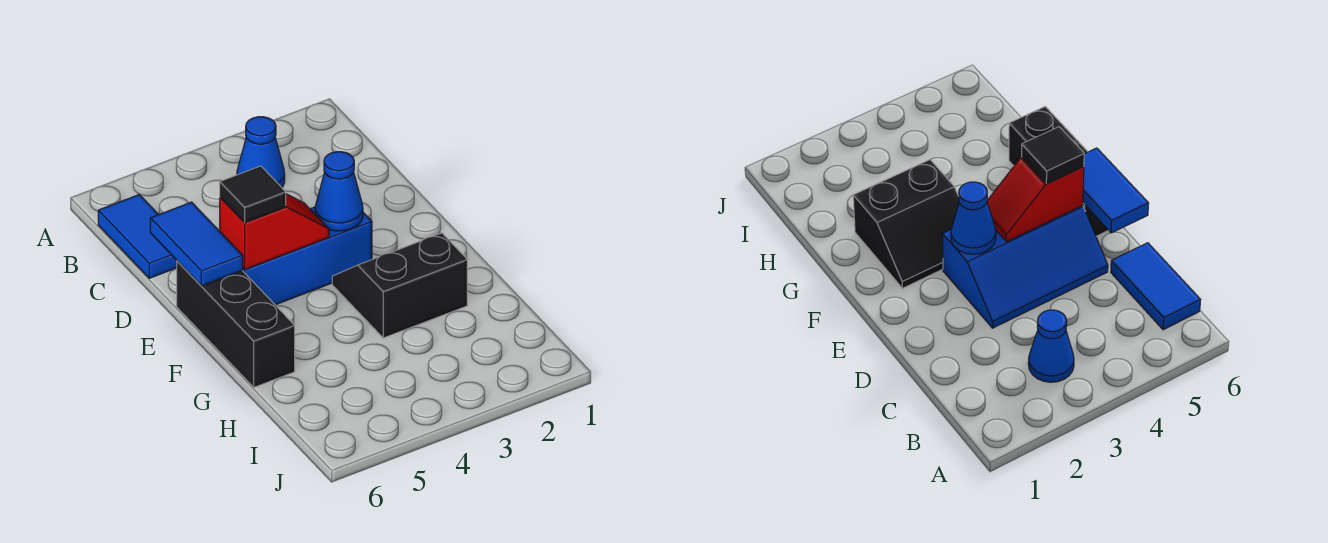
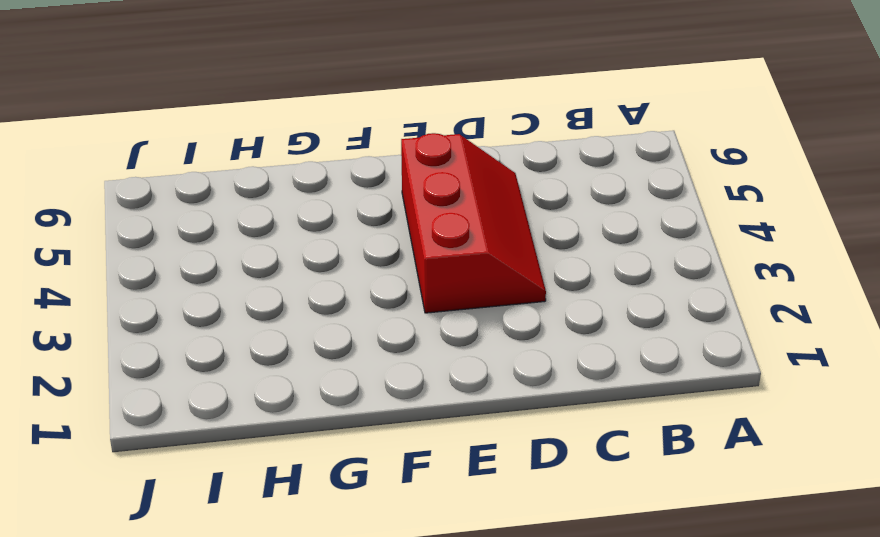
red 2x3 slope [401,133,546,313] -> blue 2x3 slope [242,207,372,305]
none -> blue 1x1 cone [237,117,285,187]
none -> blue 1x2 tile [98,195,177,278]

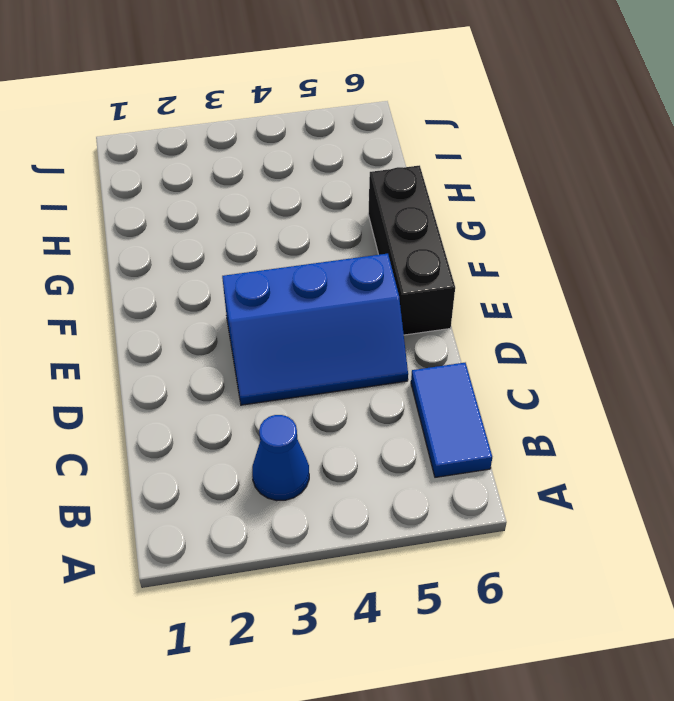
none -> black 2x2 slope [332,233,467,338]
none -> blue 1x2 tile [150,202,243,286]

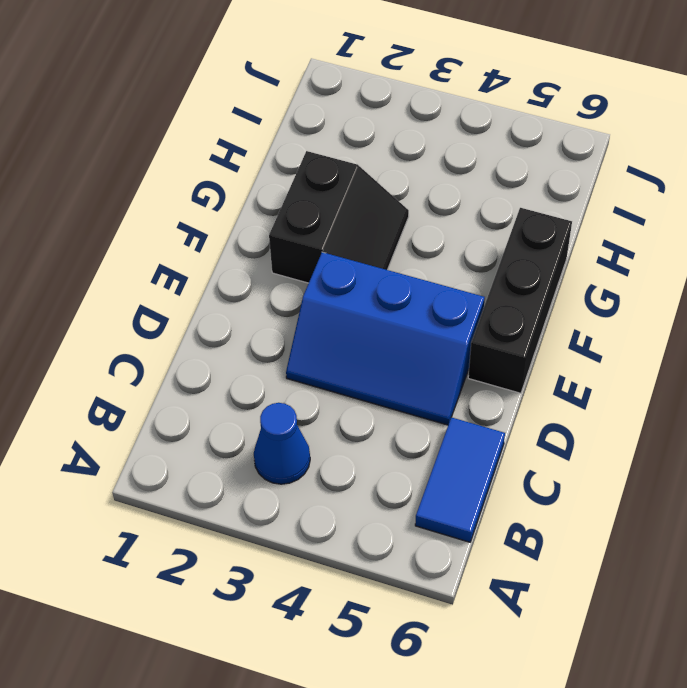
black 2x2 slope [269,151,409,283] -> black 2x2 slope turned to [332,233,467,338]
none -> blue 1x2 tile [150,202,243,286]
none -> blue 1x1 cone [315,152,363,231]

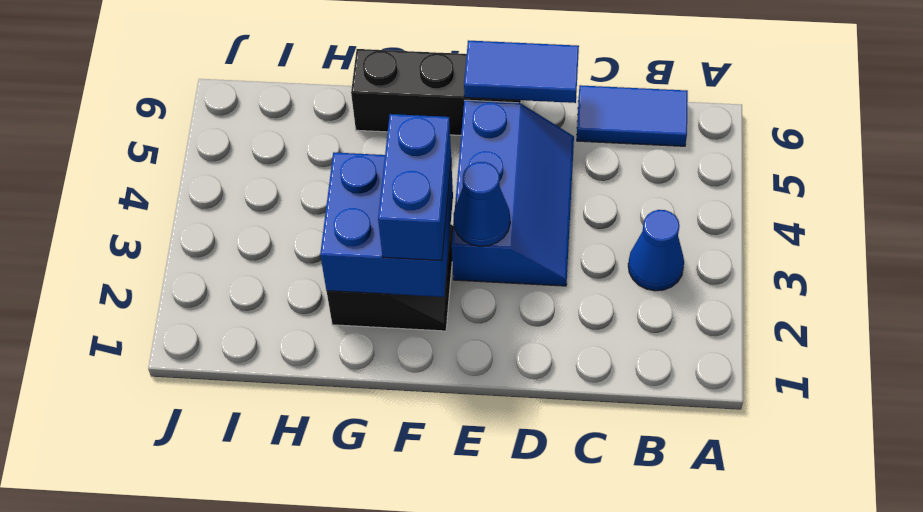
blue 2x2 brick [320,152,453,297] -> none
blue 1x2 brick [378,114,451,261] -> none
none -> red 1x2 slope [220,194,329,270]
none -> black 1x1 tile [220,166,286,223]

